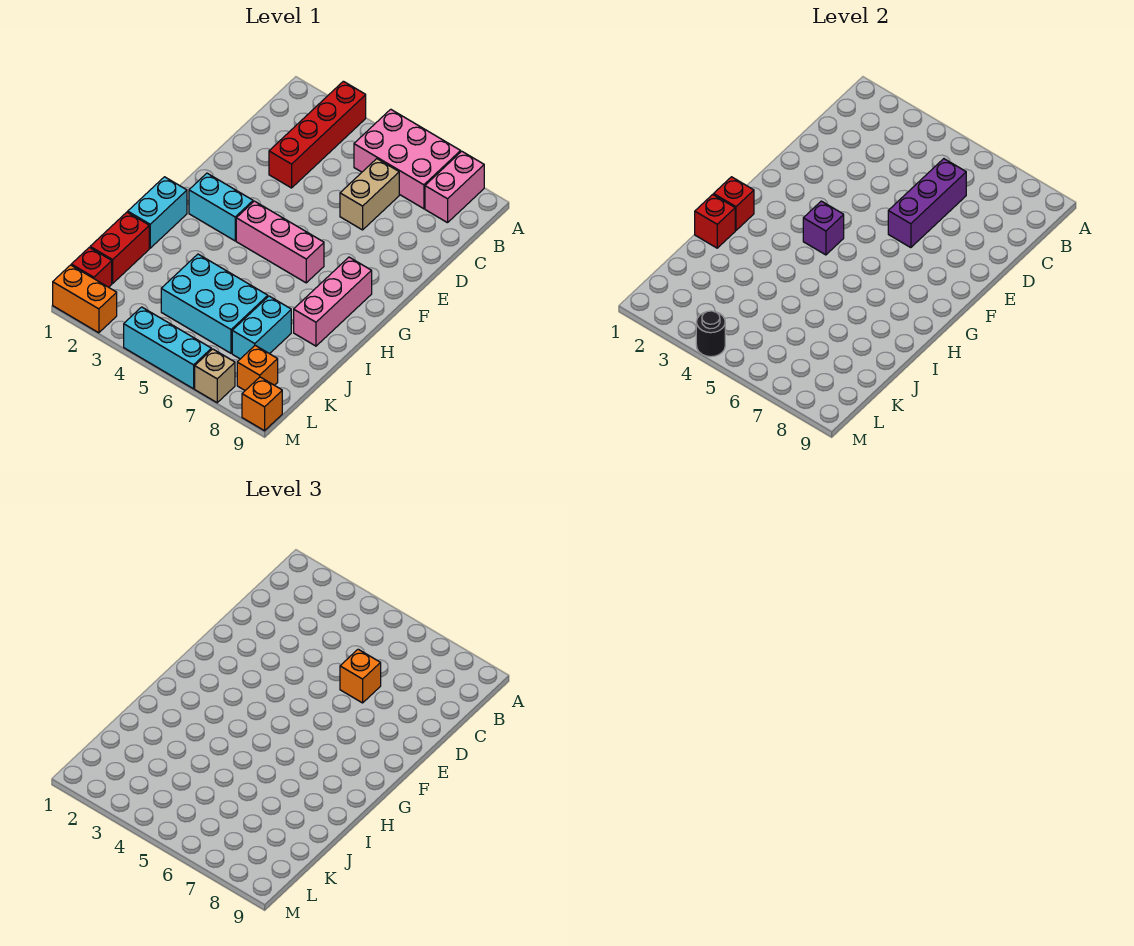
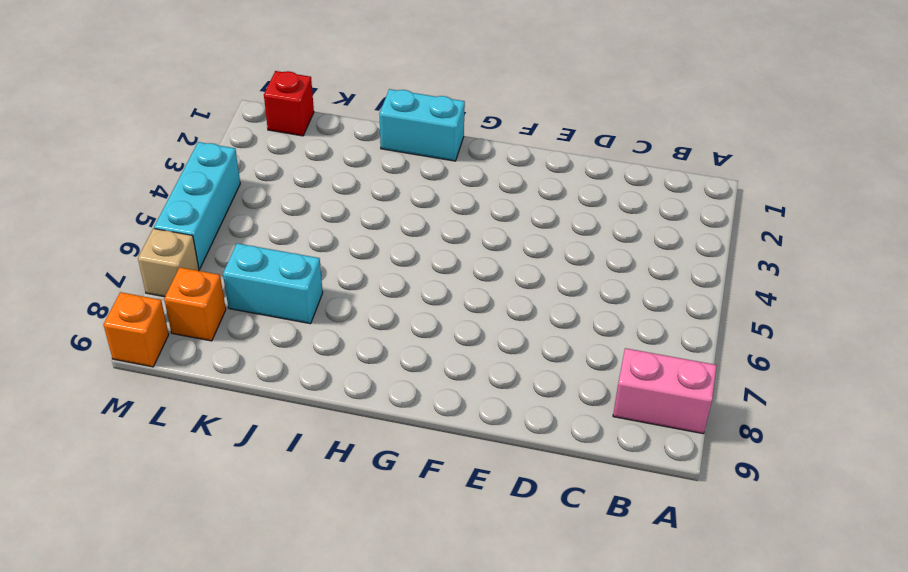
none -> red 1x4 brick [269,81,366,188]
none -> pink 2x3 brick [354,109,461,209]
none -> tan 1x2 brick [340,159,399,230]

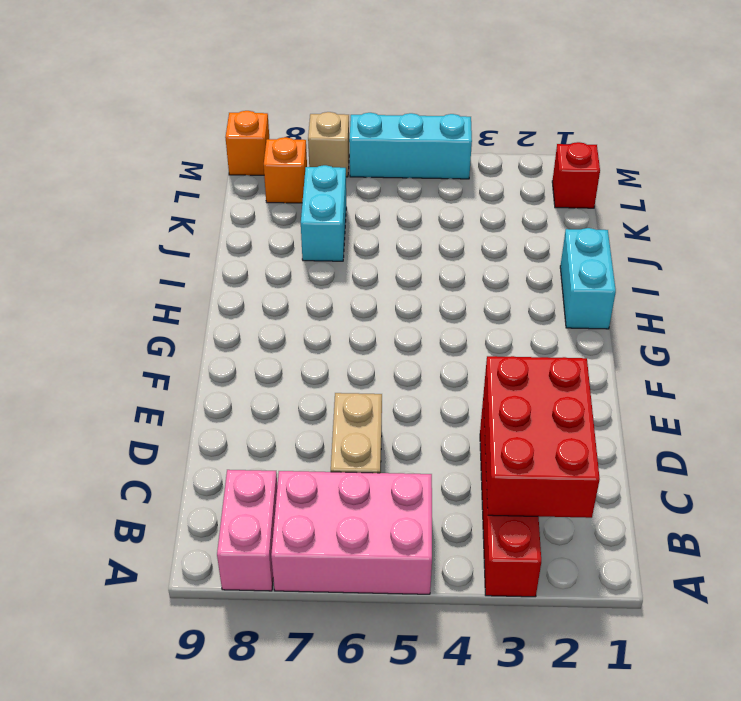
red 2x3 brick [483,356,600,518] -> none
none -> cyan 1x2 brick [189,173,253,241]
none -> pink 1x3 brick [236,201,324,283]
none -> pink 1x3 brick [294,257,372,346]

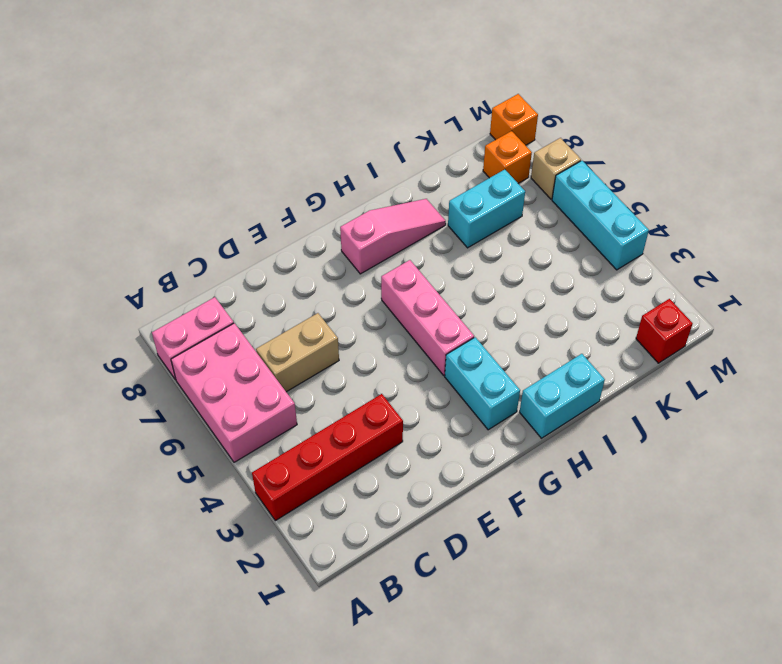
pink 1x3 slope [340,199,446,274] -> pink 1x3 brick [294,257,372,346]
none -> red 1x2 brick [90,212,149,283]
none -> cyan 2x3 brick [161,254,268,353]
none -> orange 1x2 brick [53,265,117,333]

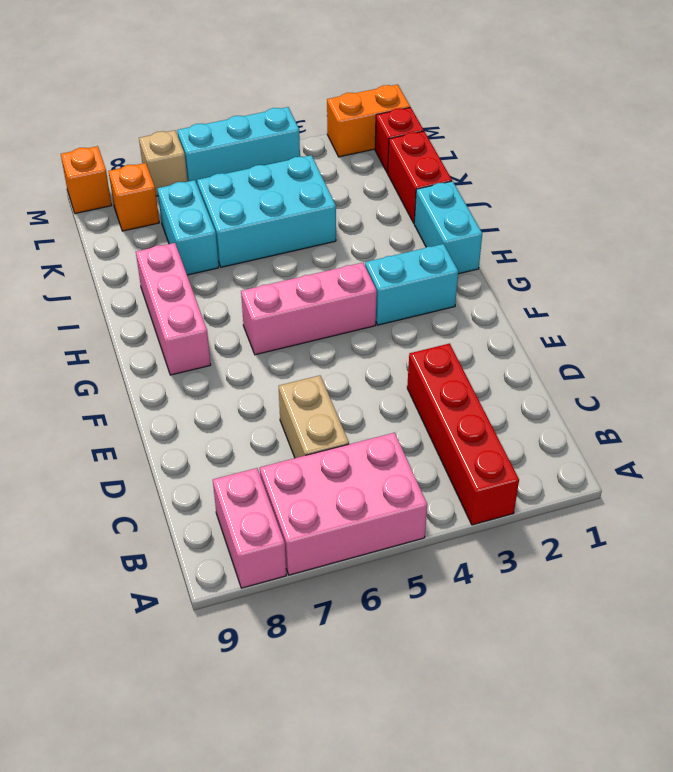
none -> purple 1x3 brick [888,159,966,248]
none -> purple 1x1 brick [803,201,844,255]
none -> red 1x1 brick [714,177,754,230]

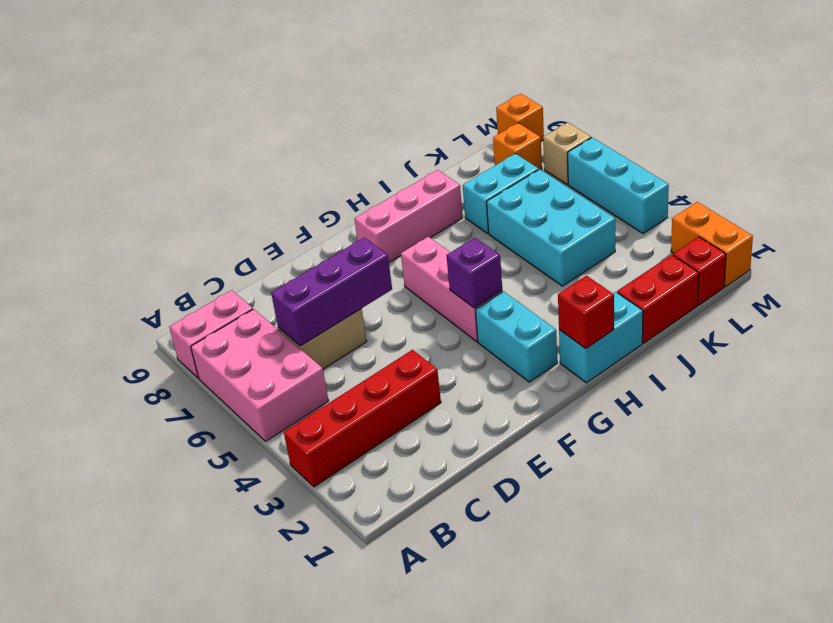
none -> red 1x1 brick [695,194,735,248]
none -> black 1x1 round brick [696,311,725,357]
none -> orange 1x1 brick [340,649,381,703]

